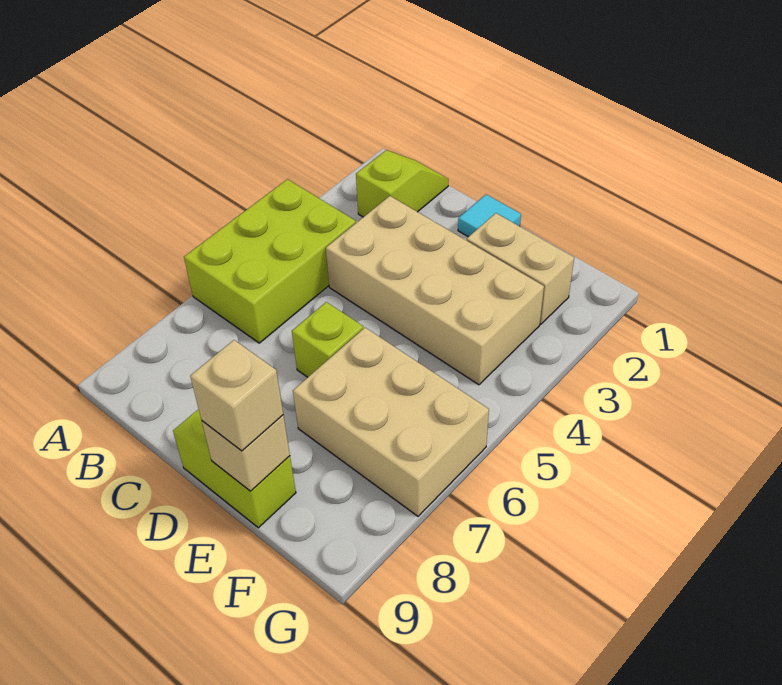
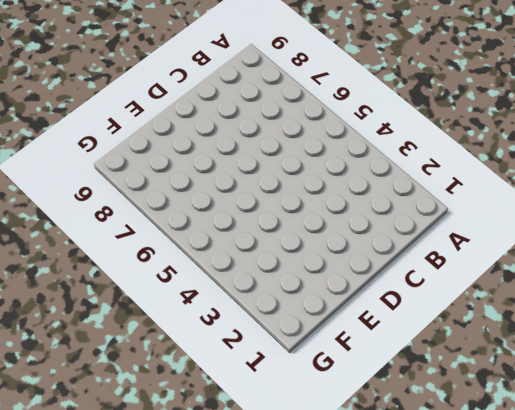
none -> lime 2x3 brick [184,179,356,343]
none -> lime 1x2 slope [356,150,448,217]

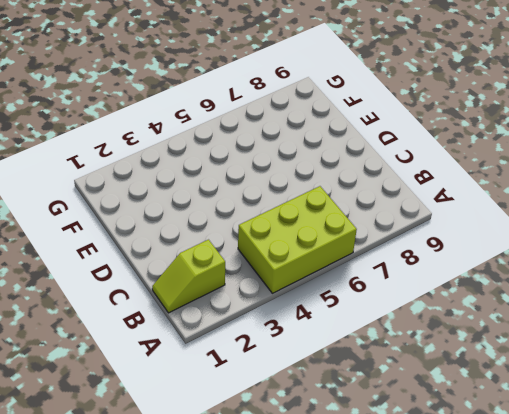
none -> tan 2x4 brick [326,196,544,385]
none -> cyan 1x1 tile [458,194,521,237]

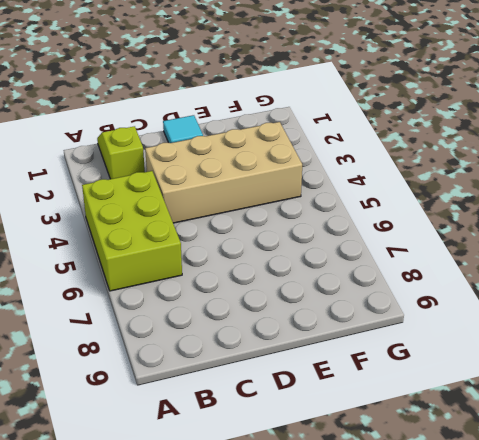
none -> lime 1x1 brick [292,302,363,377]
none -> lime 1x2 brick [173,409,296,528]

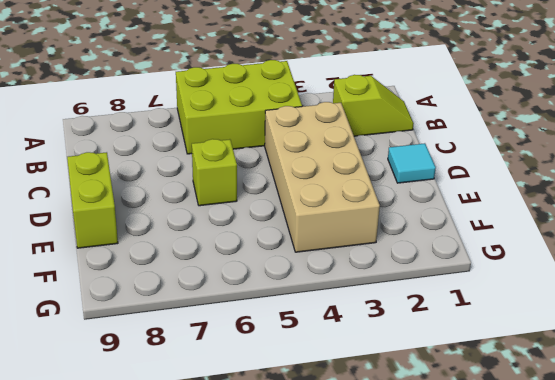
none -> tan 1x2 brick [467,213,574,324]
none -> tan 2x3 brick [293,328,489,516]

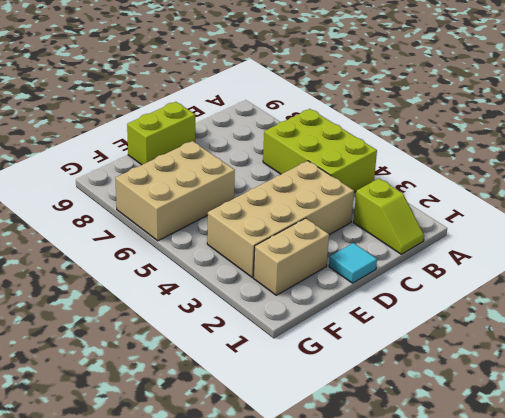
none -> lime 1x1 brick [292,302,363,377]
none -> tan 1x1 brick [202,415,290,491]

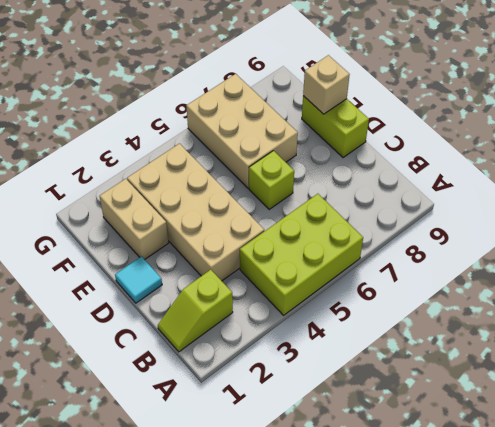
none -> tan 1x1 brick [190,340,283,451]

